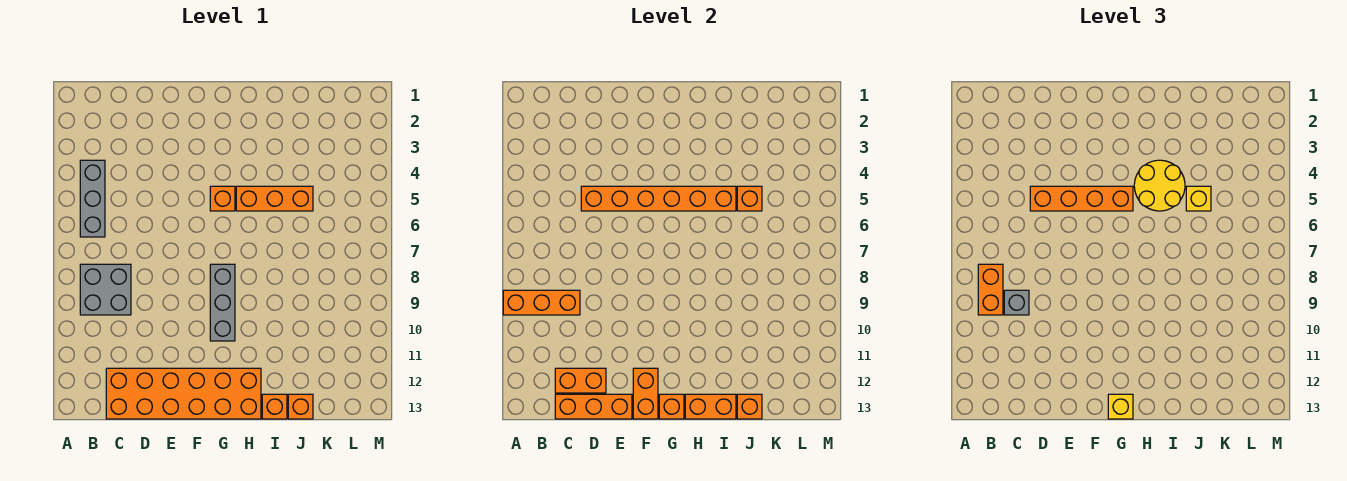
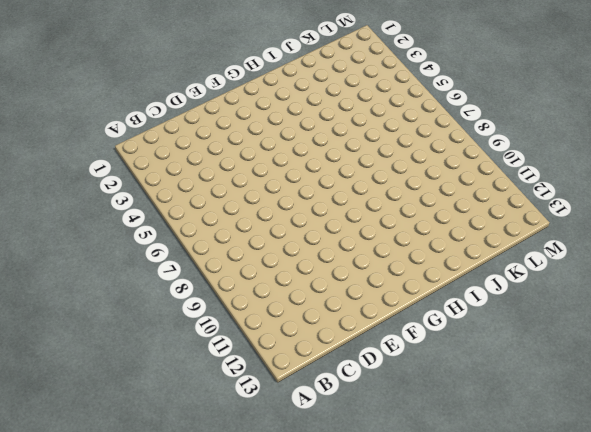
none -> grey 1x3 brick [80,160,105,237]
none -> grey 2x2 brick [80,264,131,315]
none -> orange 2x6 brick [106,368,261,419]

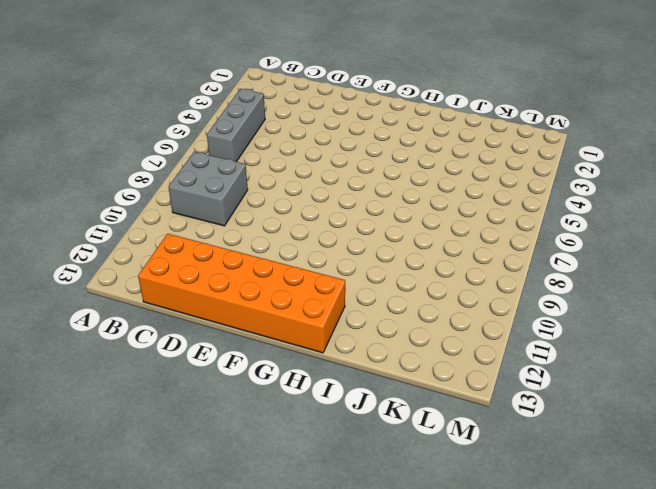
none -> orange 1x1 brick [210,186,235,211]
none -> grey 1x3 brick [210,264,235,341]
none -> orange 1x3 brick [236,186,313,211]

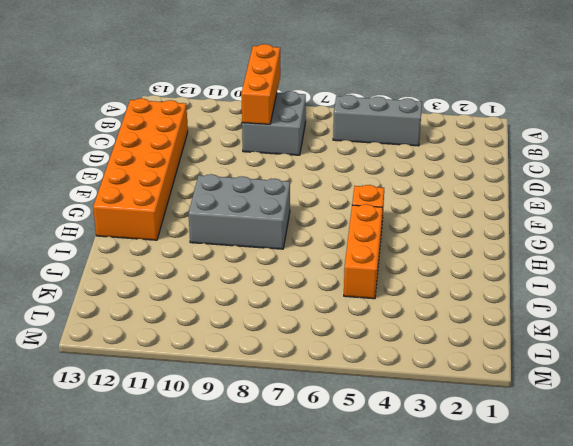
grey 2x3 brick [188,174,290,249] -> grey 1x3 brick [210,264,235,341]
none -> orange 1x1 brick [262,394,287,419]
none -> orange 1x1 brick [288,394,313,419]
none -> orange 1x2 brick [555,368,606,393]

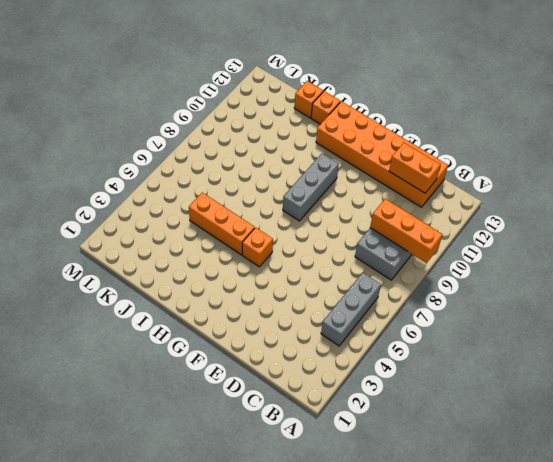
none -> orange 1x3 brick [555,394,632,419]
none -> orange 1x6 brick [581,186,736,211]
none -> orange 1x2 brick [633,368,658,419]

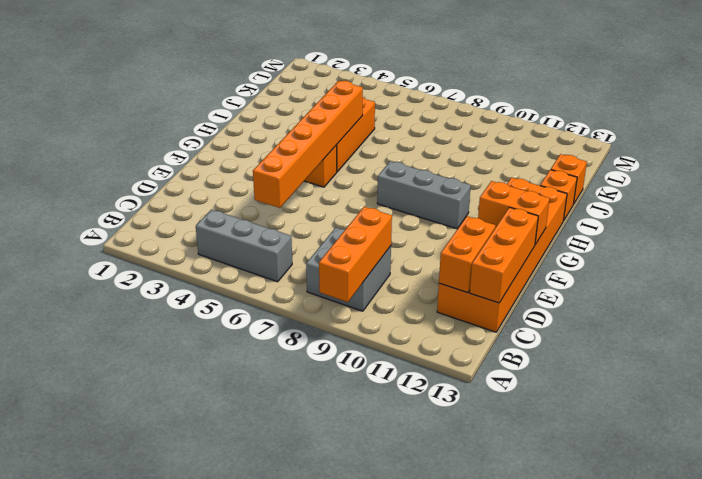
none -> orange 1x1 brick [659,394,684,419]
none -> orange 1x2 brick [685,394,736,419]
none -> orange 1x1 brick [737,186,762,211]

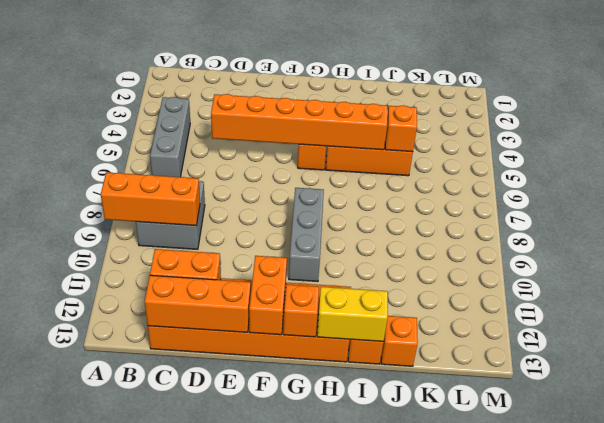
yellow 1x2 brick [317,287,388,341] -> orange 1x2 brick [685,394,736,419]
none -> orange 1x1 brick [737,394,762,419]
none -> orange 1x2 brick [978,264,1003,315]
none -> grey 1x1 brick [1004,290,1029,315]

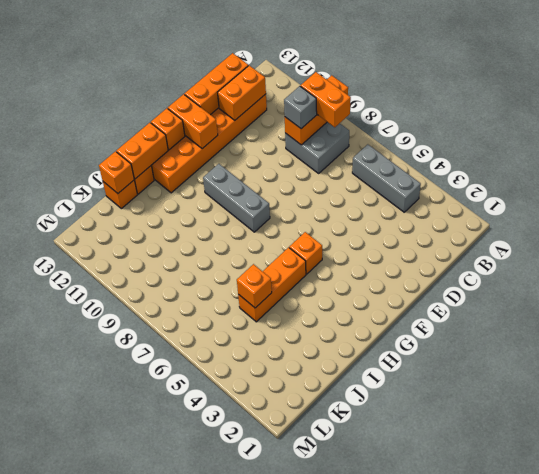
none -> orange 1x6 brick [581,186,736,211]
none -> orange 1x4 brick [1030,186,1133,211]
none -> yellow 1x1 brick [1108,394,1133,419]

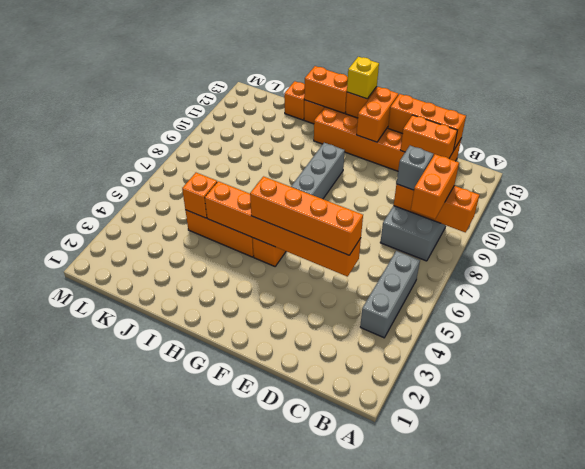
none -> orange 1x1 brick [737,394,762,419]
none -> yellow 2x2 round brick [1134,160,1185,211]
none -> yellow 1x1 brick [1186,186,1211,211]

